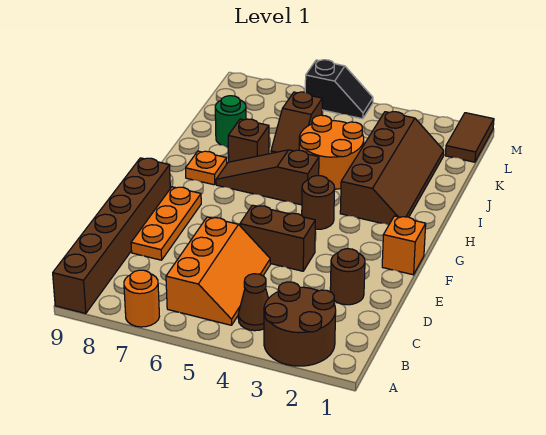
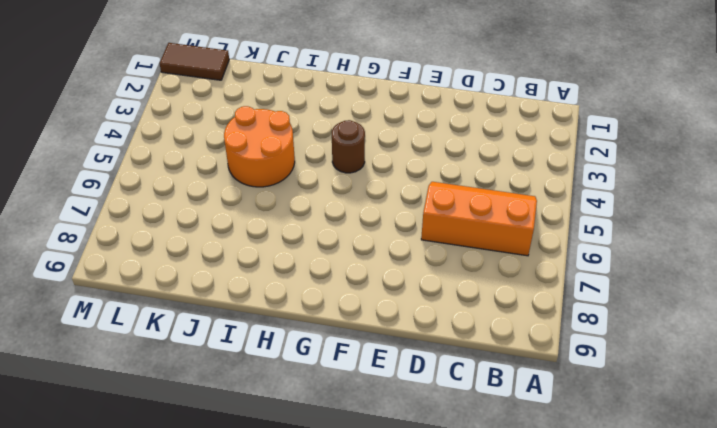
none -> brown 2x2 round brick [264,282,336,366]
none -> orange 1x1 round brick [124,270,159,327]
none -> brown 1x6 brick [53,158,170,314]

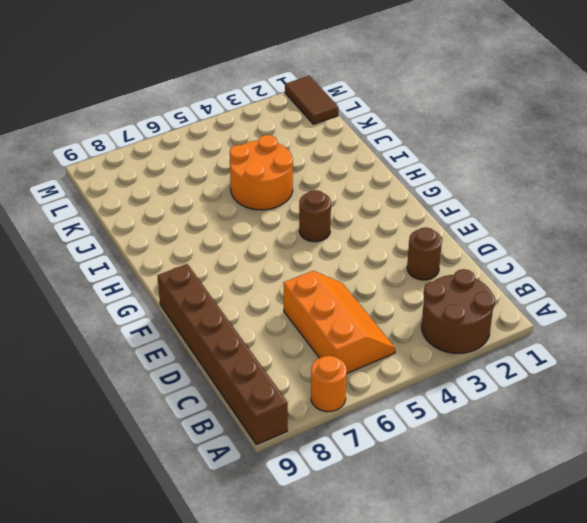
none -> brown 1x1 cone [238,274,268,331]
none -> orange 1x3 plate [131,187,201,260]
none -> brown 1x2 brick [240,205,315,271]

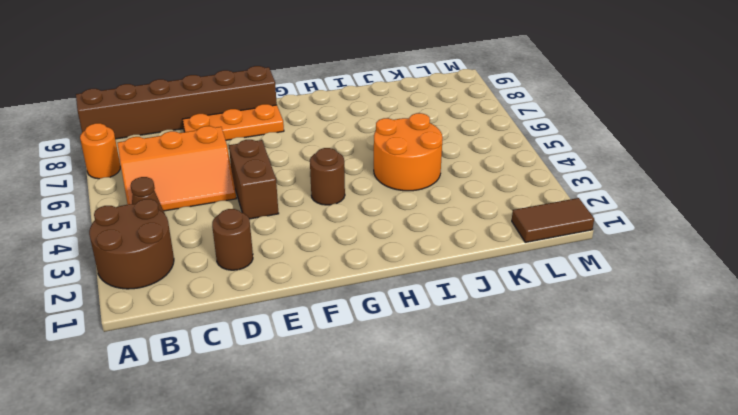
none -> orange 1x1 brick [382,216,426,275]
none -> brown 2x4 slope [340,112,444,225]
none -> brown 1x3 slope [216,150,319,205]

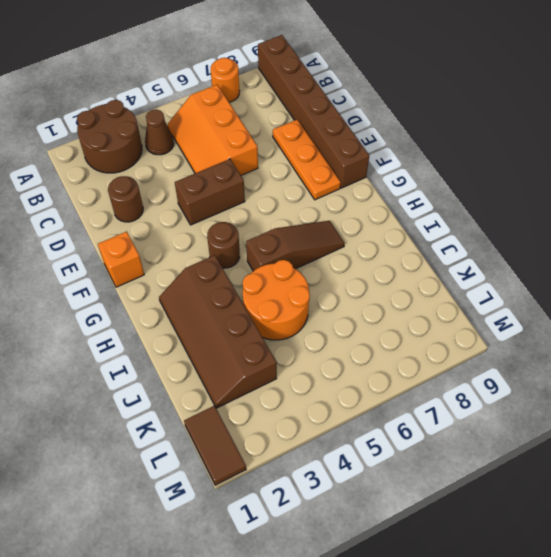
none -> orange 1x1 plate [186,151,227,185]
none -> brown 1x1 brick [228,119,269,162]
none -> brown 1x2 slope [271,92,322,153]

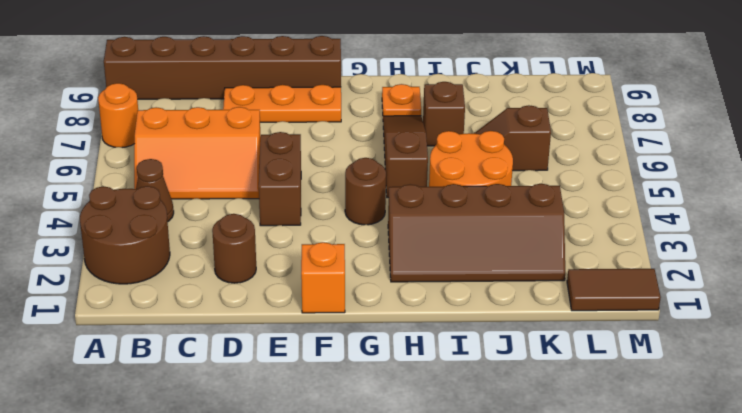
none -> green 1x1 round brick [215,96,246,147]
none -> black 1x2 slope [305,60,373,119]

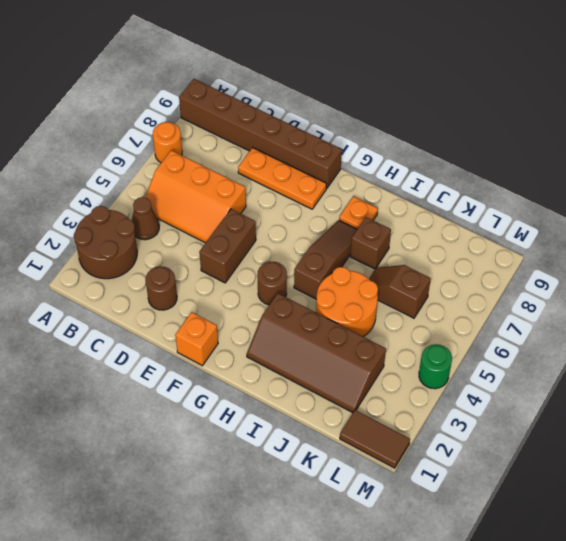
green 1x1 round brick [419,344,452,389] -> green 1x1 round brick moved to [215,96,246,147]
none -> black 1x2 slope [305,60,373,119]

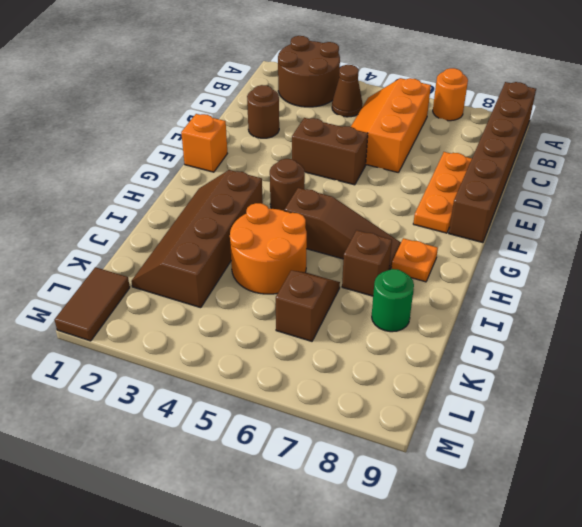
none -> black 1x2 slope [305,60,373,119]

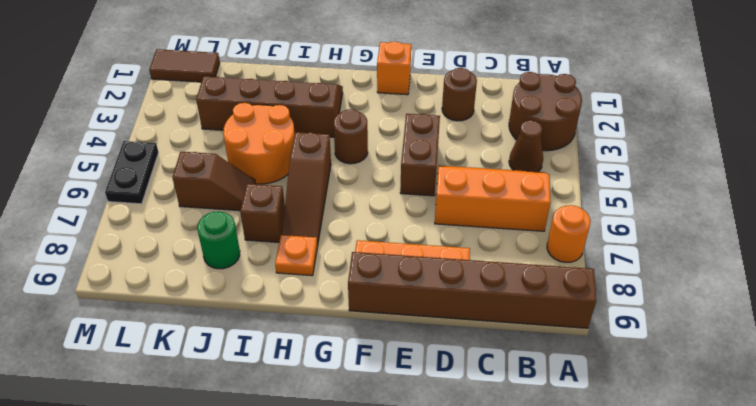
black 1x2 plate [105,141,159,204] -> black 1x2 slope [305,60,373,119]

